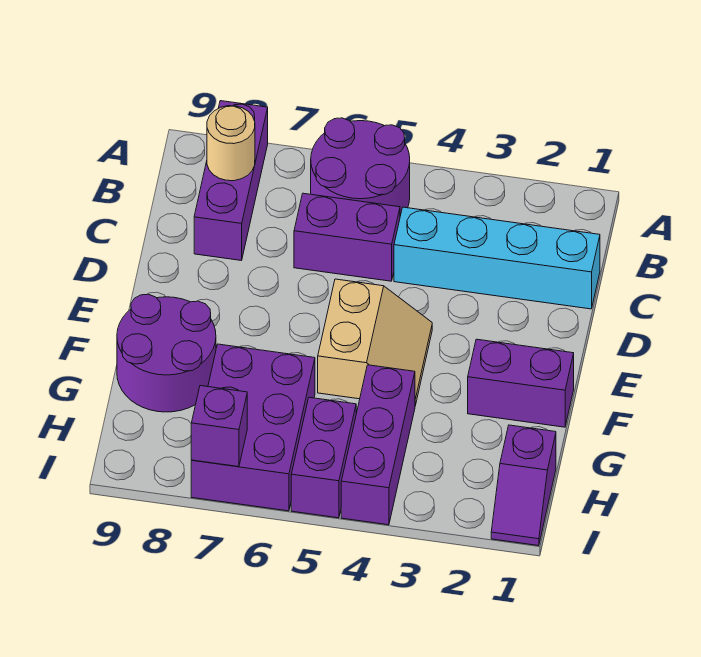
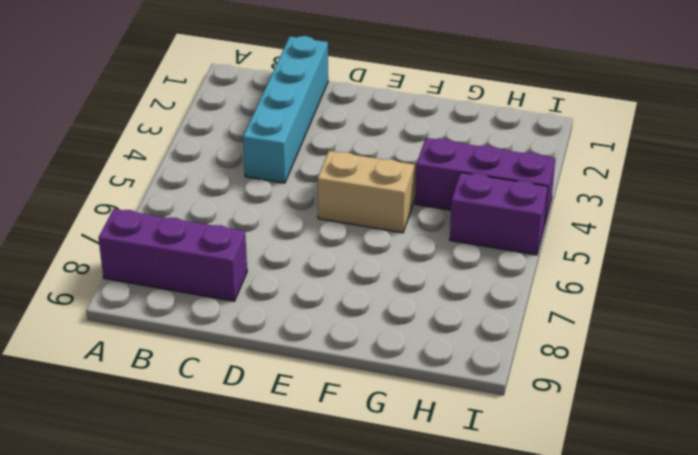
none -> purple 2x2 round brick [311,118,410,216]
none -> purple 1x2 brick [294,193,400,281]
none -> purple 1x2 brick [468,339,574,427]

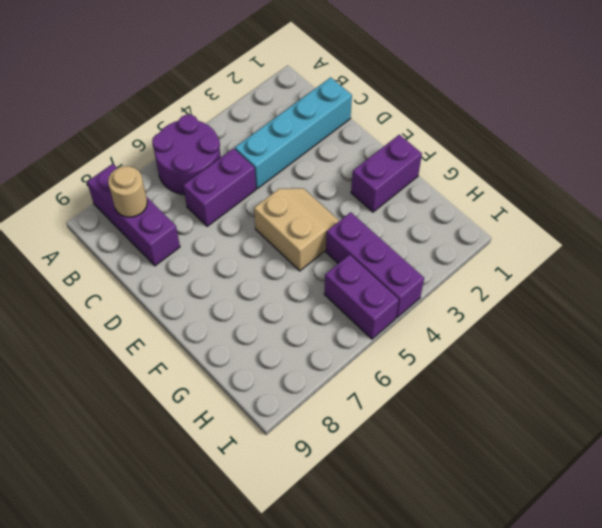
none -> purple 2x2 round brick [117,294,216,412]
none -> purple 2x3 brick [191,344,315,511]
none -> purple 1x2 slope [491,425,556,546]

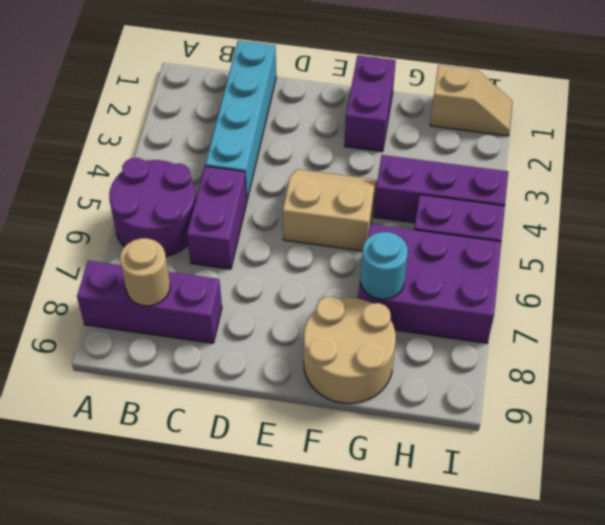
tan 2x2 round brick [304,297,396,404] -> purple 2x2 round brick [117,294,216,412]
cyan 1x1 round brick [361,232,408,299] -> none
tan 1x2 slope [430,65,513,136] -> purple 1x2 slope [491,425,556,546]
none -> purple 1x1 brick [191,386,247,467]

